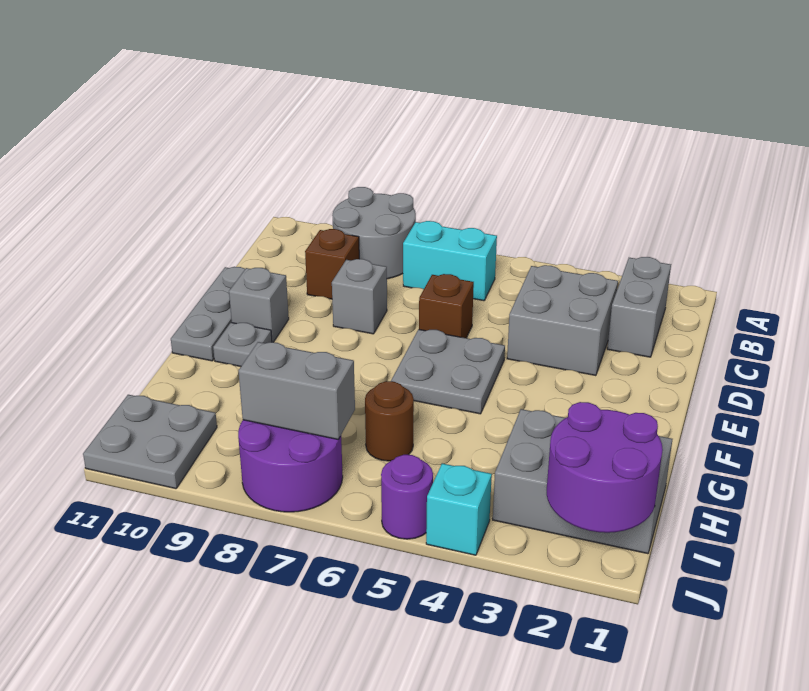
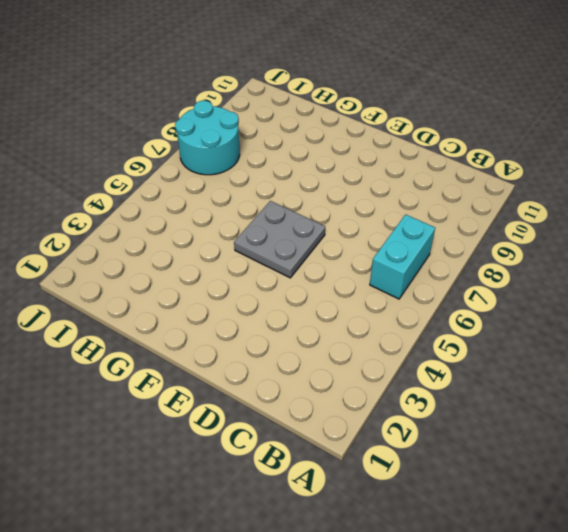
cyan 2x2 round brick [175,101,240,175] -> purple 2x2 round brick [238,420,343,512]
none -> grey 2x2 round brick [332,187,416,279]
none -> grey 1x2 brick [607,257,671,357]
none -> grey 2x2 brick [507,265,618,376]

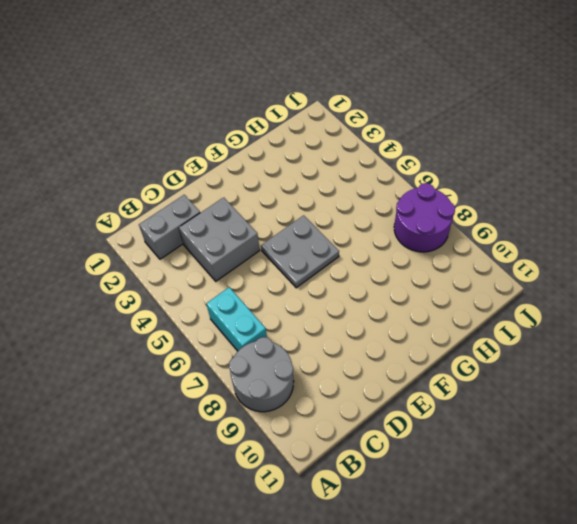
none -> brown 1x1 brick [305,229,359,299]
none -> brown 1x1 brick [419,274,474,338]
none -> grey 1x1 brick [332,259,387,334]

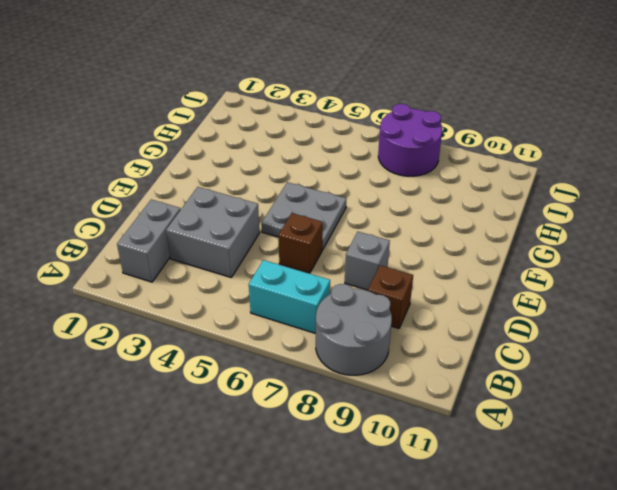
none -> grey 1x3 plate [171,267,245,361]
none -> grey 1x1 brick [229,268,289,342]
none -> grey 1x1 plate [213,323,272,367]

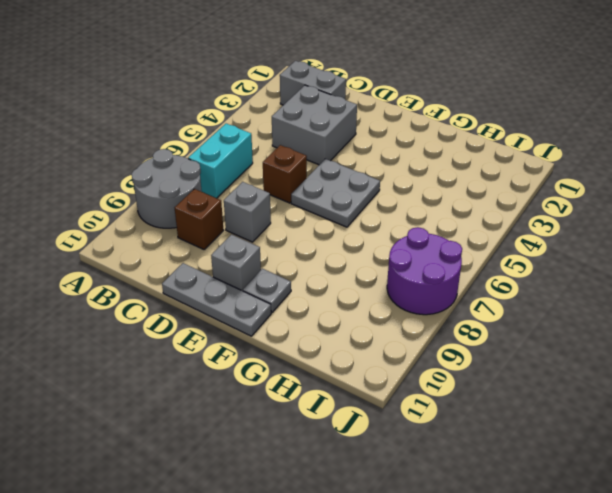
none -> grey 2x3 brick [493,409,672,554]
none -> brown 1x1 round brick [365,381,414,461]
none -> grey 2x2 plate [83,395,217,489]

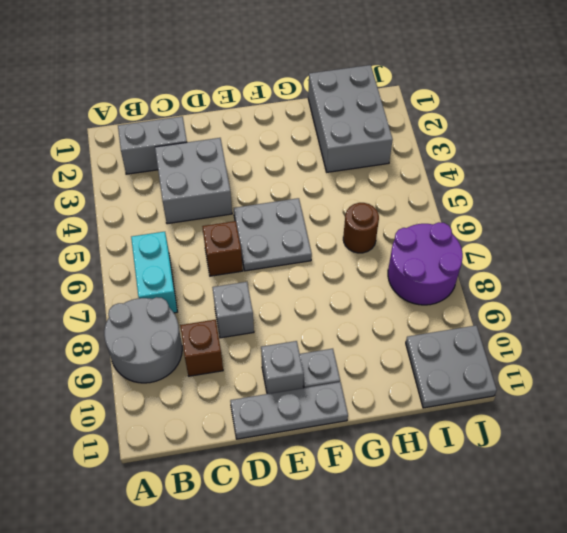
none -> cyan 1x1 brick [426,463,492,555]
none -> purple 1x1 round brick [381,455,433,539]
none -> purple 2x2 round brick [547,402,663,533]

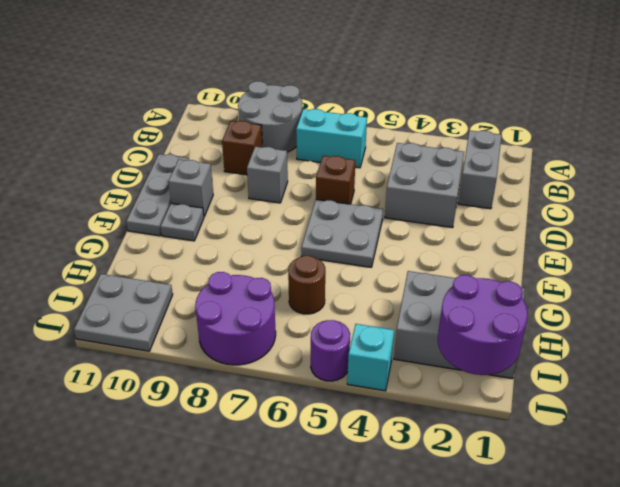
none -> grey 1x2 brick [239,342,355,439]

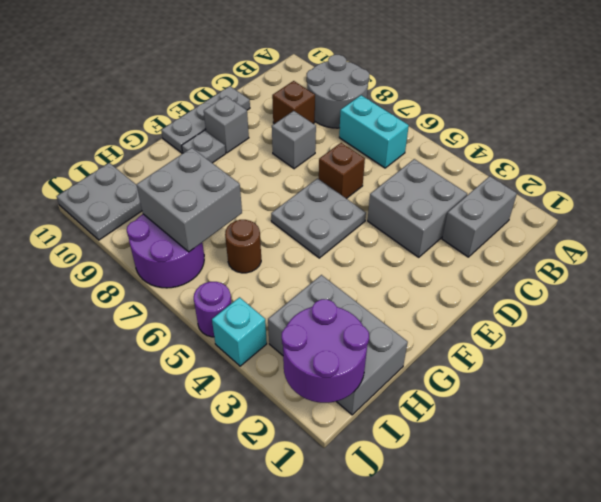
grey 2x2 brick [136,148,242,252] -> grey 1x2 brick [239,342,355,439]

